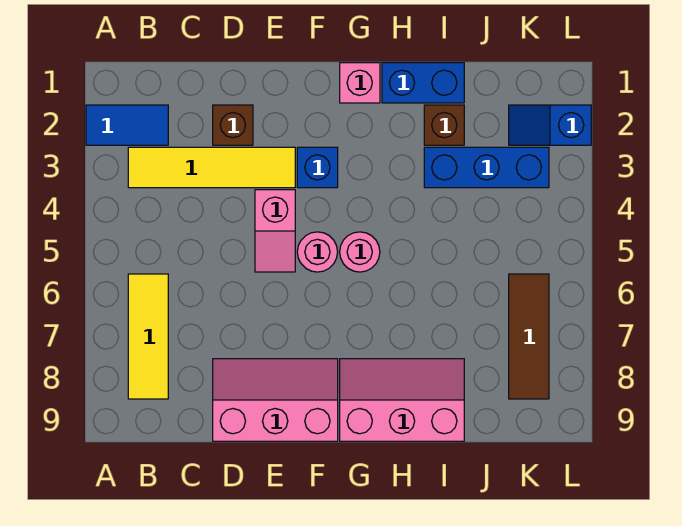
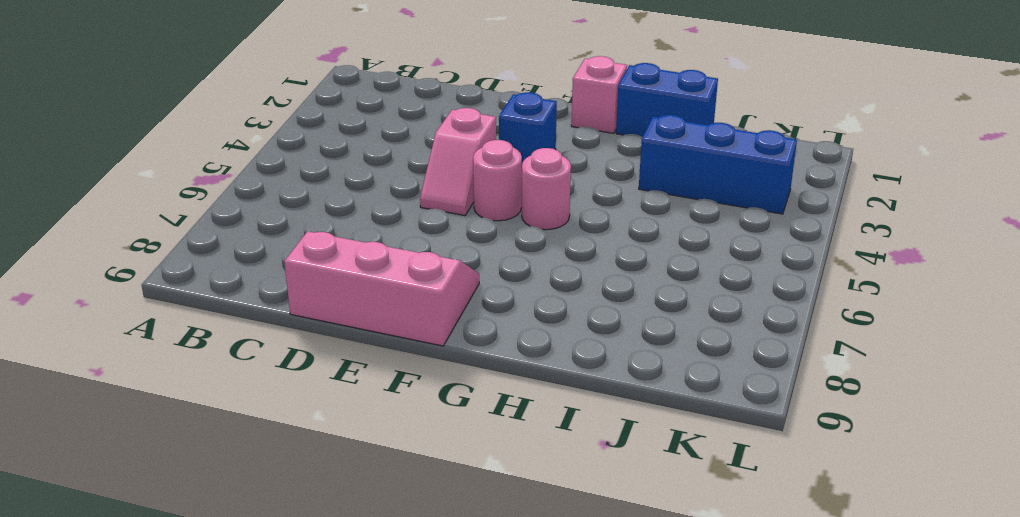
none -> blue 1x2 tile [86,105,168,145]
none -> yellow 1x4 tile [128,147,295,188]
none -> yellow 1x3 tile [128,274,168,399]

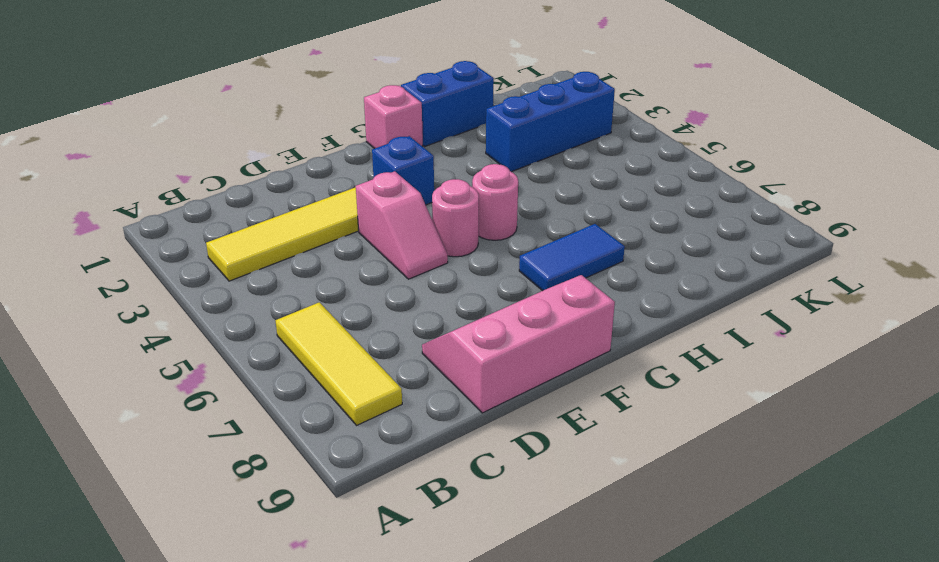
blue 1x2 tile [519,224,625,291] -> blue 1x2 tile moved to [86,105,168,145]
none -> brown 1x1 brick [213,105,253,145]
none -> pink 2x3 slope [340,359,464,441]
none -> brown 1x1 brick [424,105,464,145]

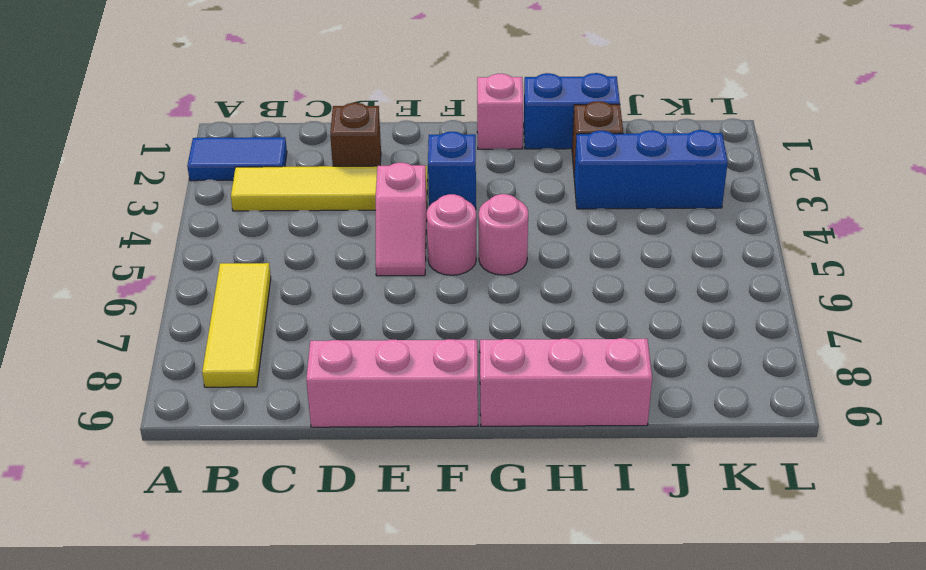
none -> blue 1x2 slope [509,105,591,145]
none -> brown 1x3 tile [509,274,549,399]

